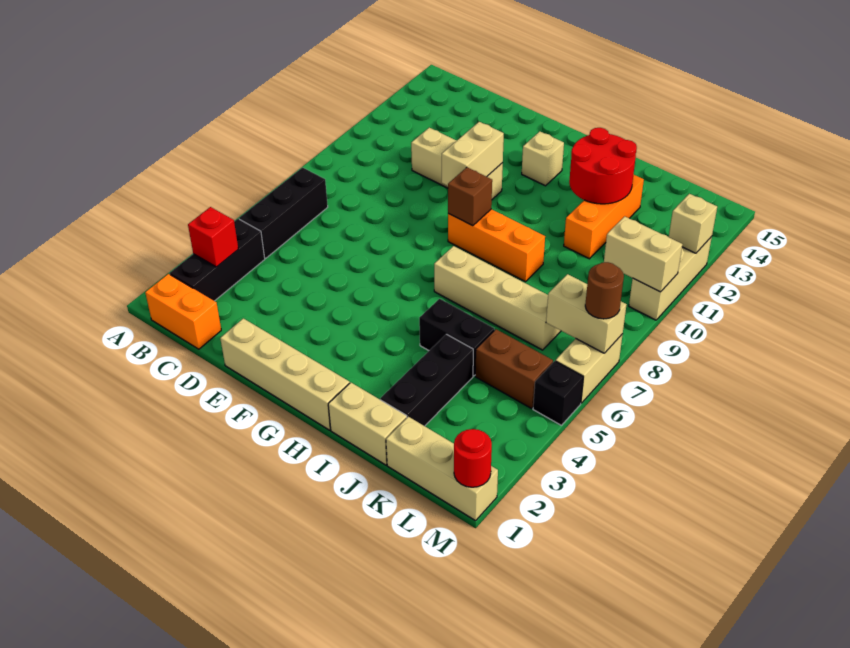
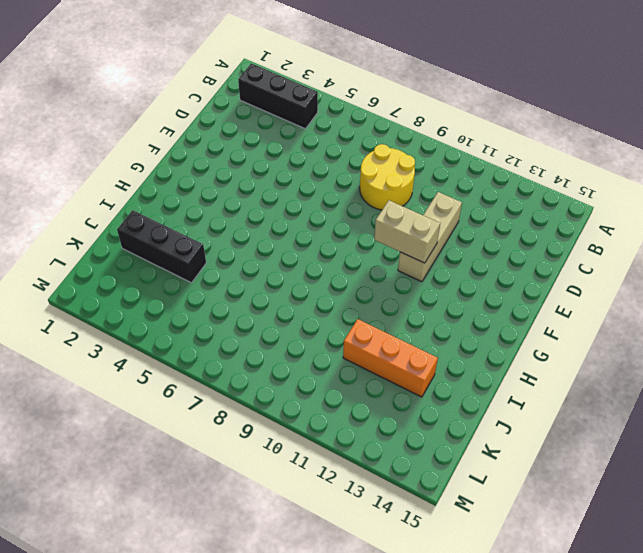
yellow 2x2 round brick [360,144,415,210] -> none
none -> orange 1x2 brick [145,274,221,349]
none -> black 1x3 brick [239,168,328,258]
none -> tan 1x4 brick [220,318,350,430]

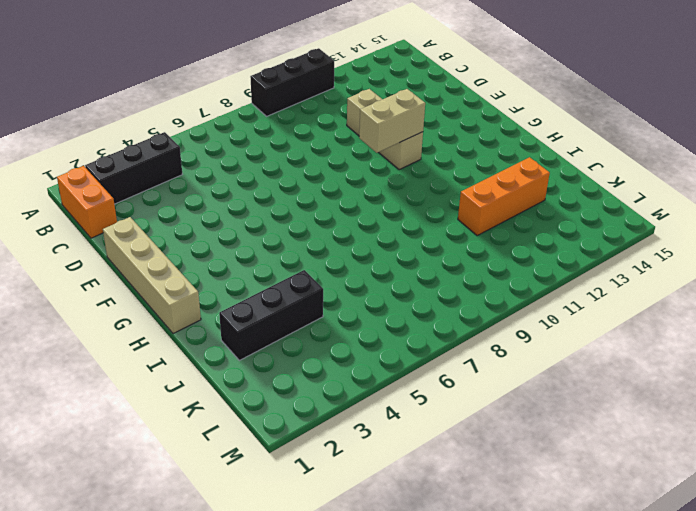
black 1x3 brick [250,48,334,116] -> black 1x3 brick moved to [239,168,328,258]
none -> orange 1x3 brick [448,209,545,282]
none -> tan 1x1 brick [522,131,564,186]
none -> tan 1x4 brick [434,246,561,350]

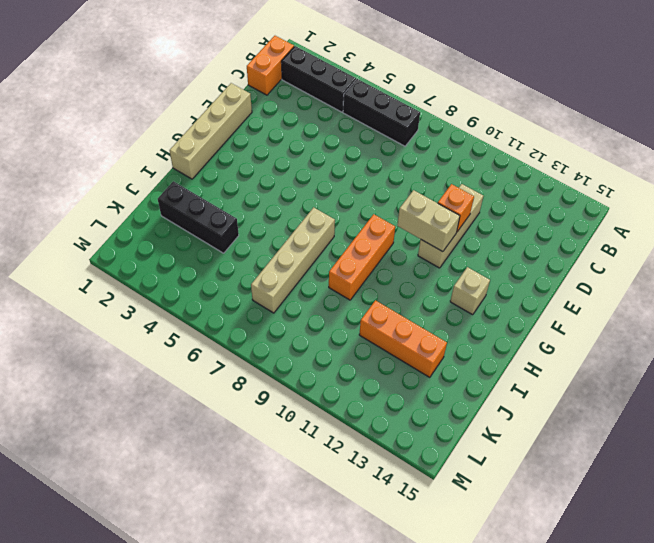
orange 1x1 brick [438,184,474,232] -> none
none -> tan 1x2 brick [328,383,407,465]
none -> black 1x2 brick [419,299,494,376]
none -> tan 1x3 brick [386,417,498,521]

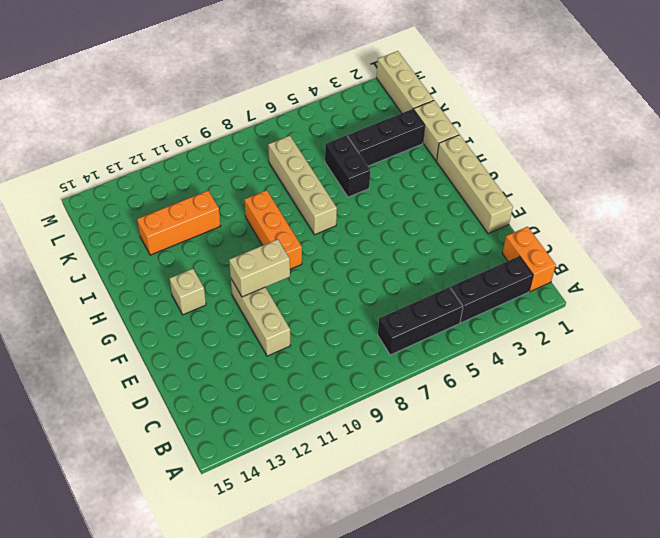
none -> brown 1x2 brick [475,329,553,408]
none -> black 1x1 brick [533,361,583,425]
none -> tan 1x2 brick [556,334,623,403]

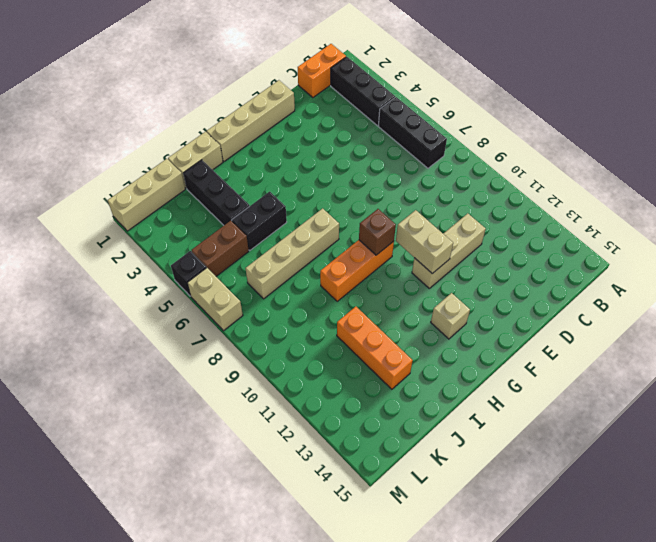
none -> tan 1x3 brick [629,236,712,320]
none -> red 1x1 brick [188,207,238,267]
none -> red 2x2 round brick [569,128,637,204]

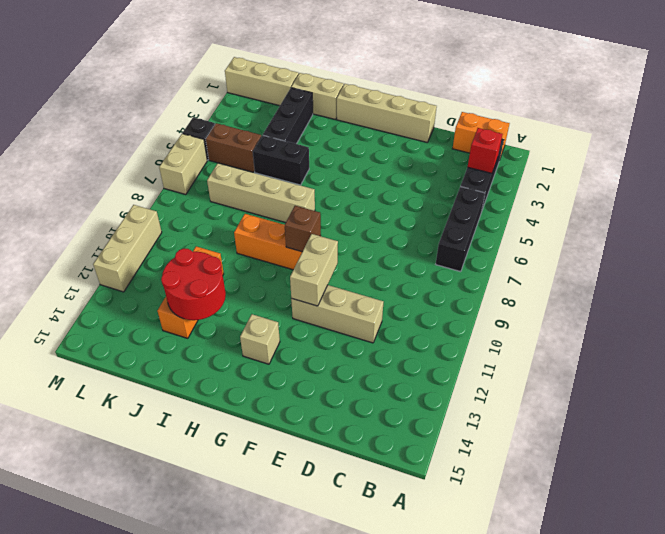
none -> tan 1x2 brick [546,274,627,353]
none -> tan 1x2 brick [604,216,683,292]
none -> red 1x1 round brick [454,429,492,487]

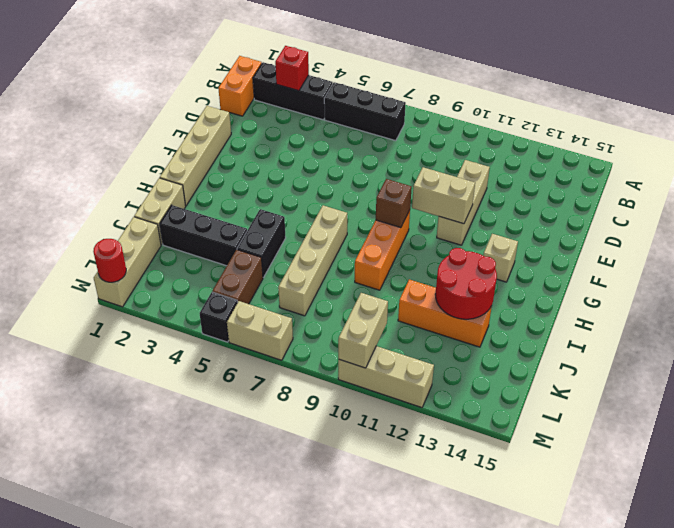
none -> tan 1x2 brick [546,274,627,353]
none -> tan 1x1 brick [669,194,717,253]
none -> brown 1x1 round brick [585,262,624,319]

